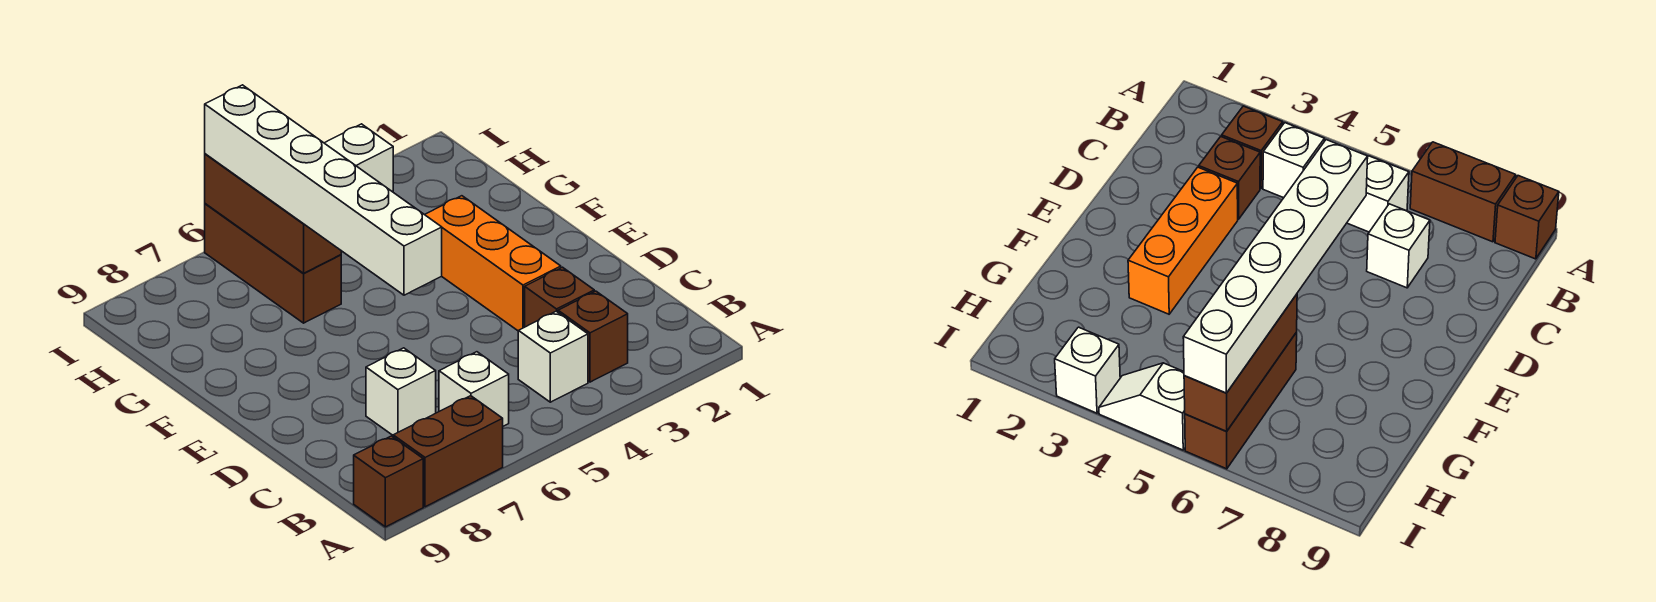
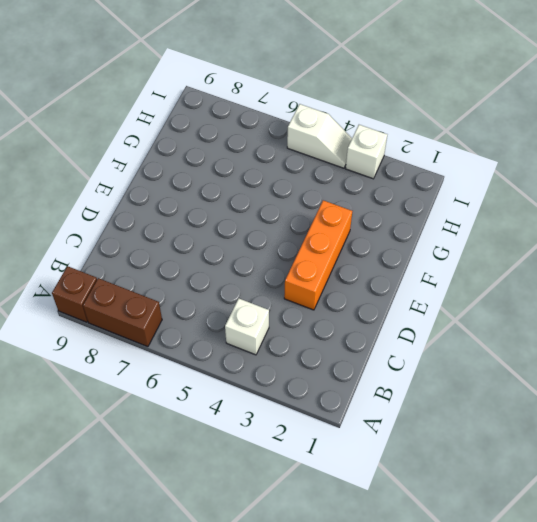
none -> brown 1x1 brick [558,291,628,382]
none -> white 1x1 brick [439,352,509,426]
none -> brown 1x1 brick [525,267,594,327]

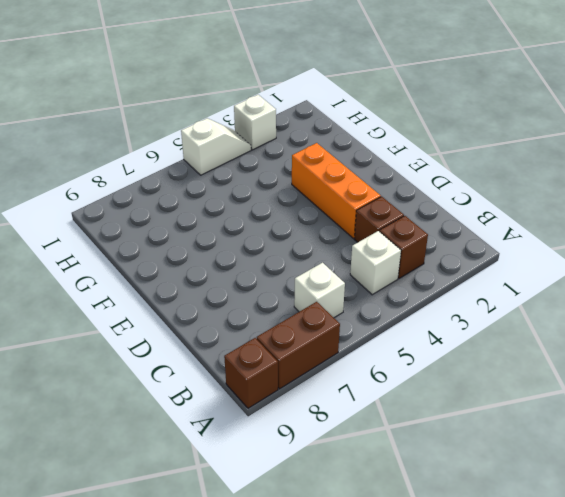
none -> white 1x1 brick [366,348,436,435]
none -> brown 1x3 brick [205,204,341,323]
none -> brown 1x3 brick [205,154,341,273]

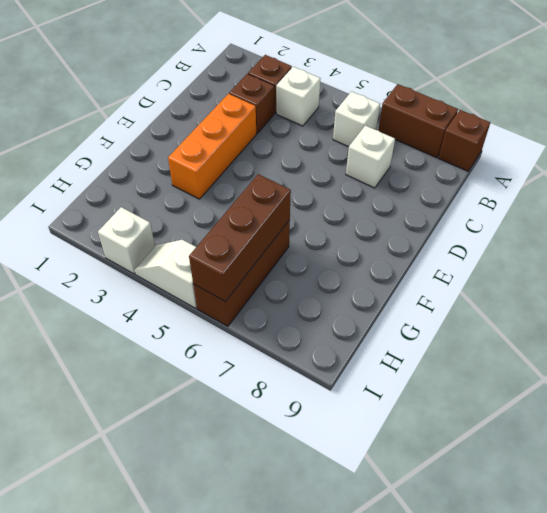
none -> white 1x6 brick [205,85,442,295]

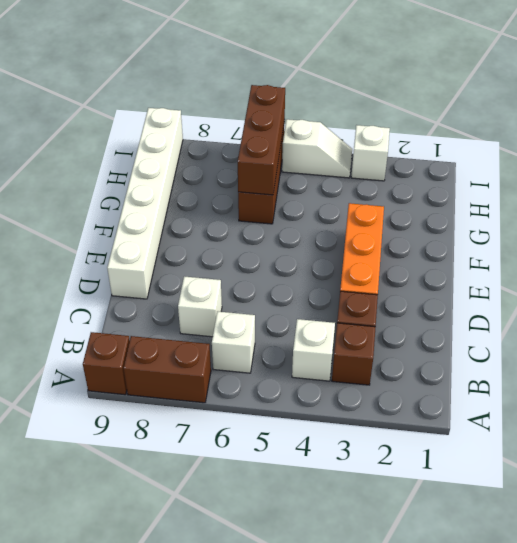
white 1x6 brick [107,108,183,299] -> white 1x6 brick moved to [205,85,442,295]

